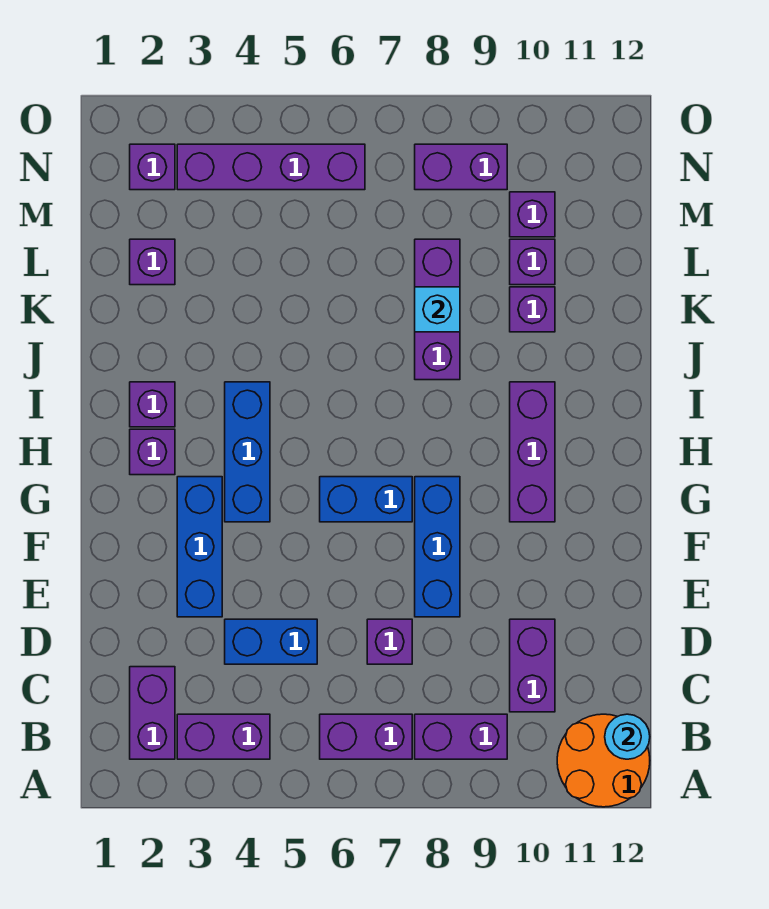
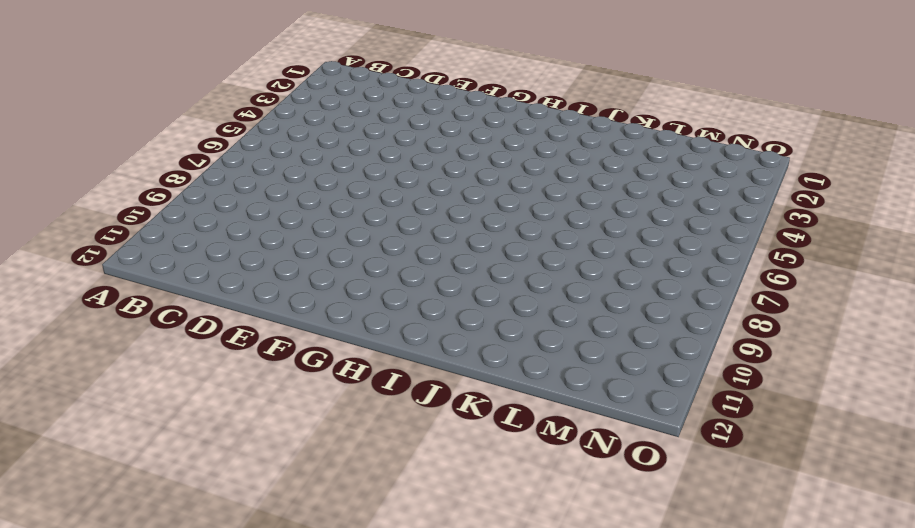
none -> orange 2x2 round brick [557,714,650,807]
none -> purple 1x2 brick [130,667,175,759]
none -> purple 1x2 brick [177,714,270,759]

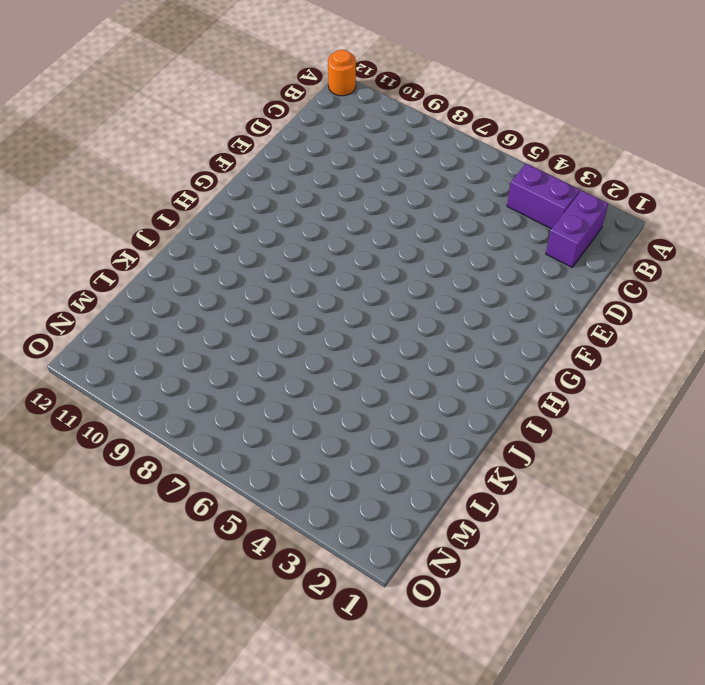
orange 1x1 round brick [328,50,356,96] -> orange 2x2 round brick [557,714,650,807]
none -> purple 1x2 brick [320,714,412,759]
none -> purple 1x2 brick [415,714,507,759]
none -> purple 1x2 brick [510,619,555,712]

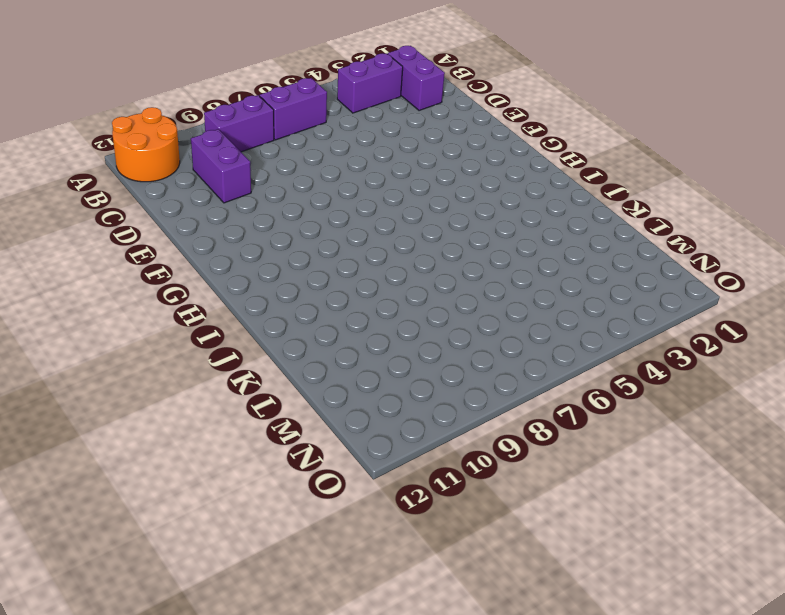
none -> blue 1x2 brick [225,619,317,664]
none -> purple 1x1 brick [367,619,412,664]
none -> blue 1x3 brick [177,477,222,617]

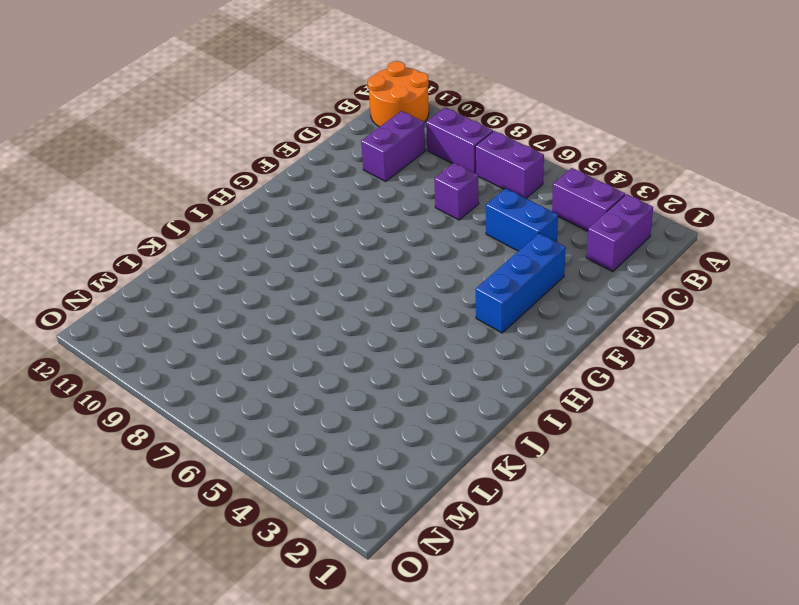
none -> blue 1x3 brick [415,477,460,617]
none -> blue 1x3 brick [225,382,270,522]
none -> blue 1x2 brick [320,477,412,522]

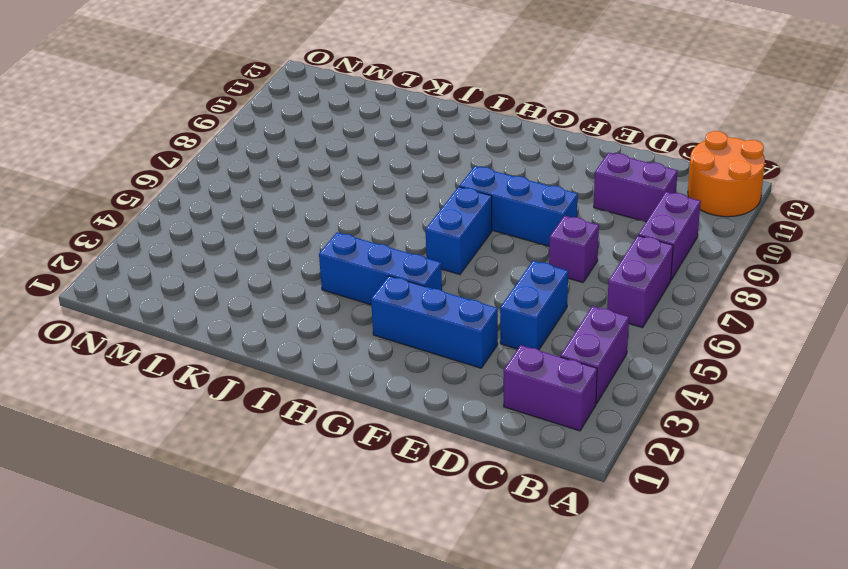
none -> purple 1x3 brick [510,382,555,522]
none -> purple 1x1 brick [130,429,175,475]
none -> purple 1x1 brick [130,382,175,427]

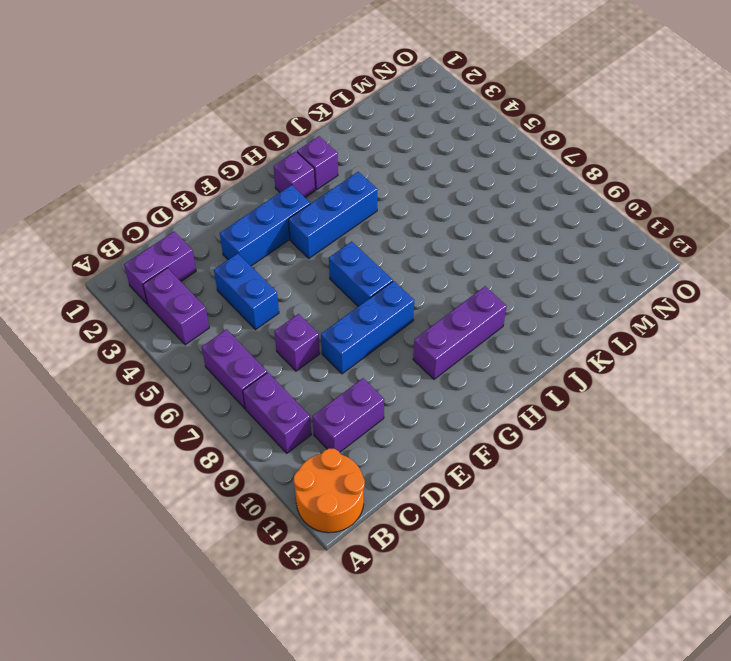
none -> purple 1x3 brick [415,239,460,380]
none -> purple 1x1 brick [510,287,555,332]
none -> purple 1x1 brick [130,239,175,285]

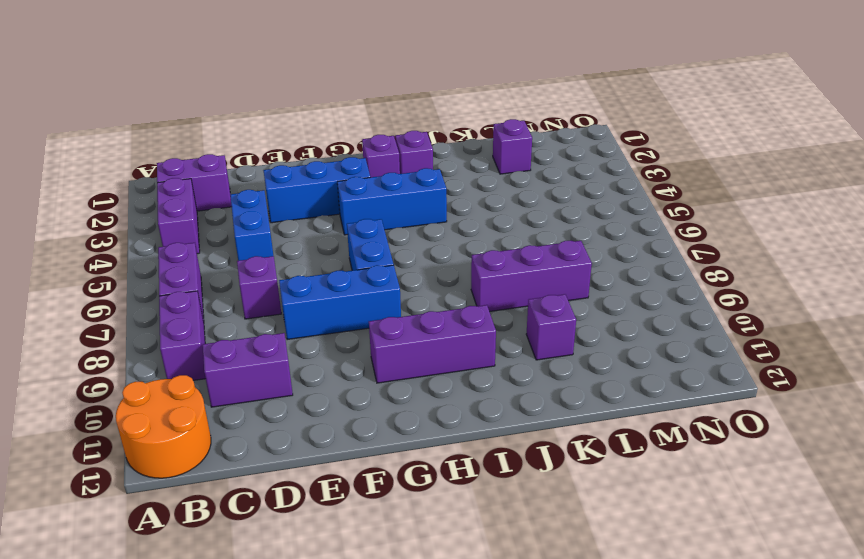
none -> purple 1x1 brick [510,239,555,285]
none -> purple 1x1 brick [510,192,555,237]
none -> purple 1x1 brick [130,144,175,190]

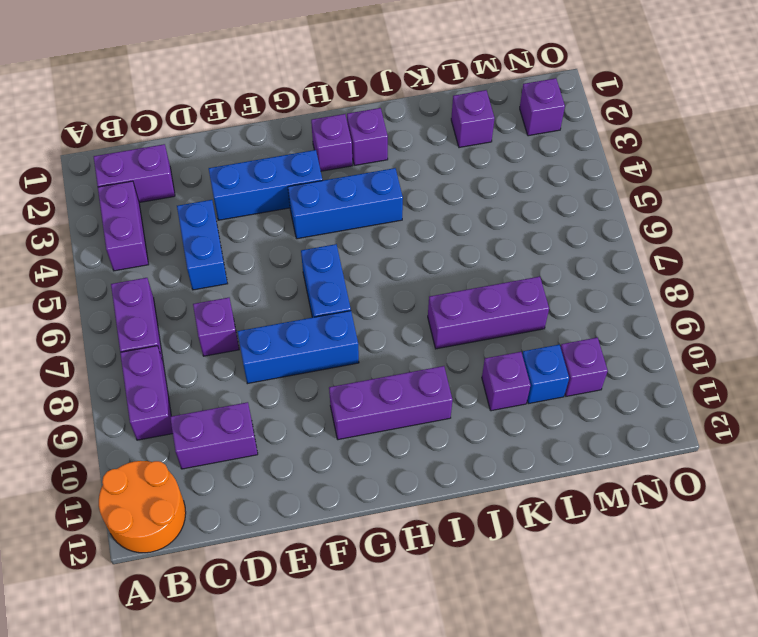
blue 1x1 brick [522,345,569,404] -> purple 1x1 brick [510,239,555,285]
none -> purple 1x4 brick [177,144,365,190]
none -> purple 1x2 brick [415,144,507,190]
none -> cyan 1x1 round brick [605,714,650,759]

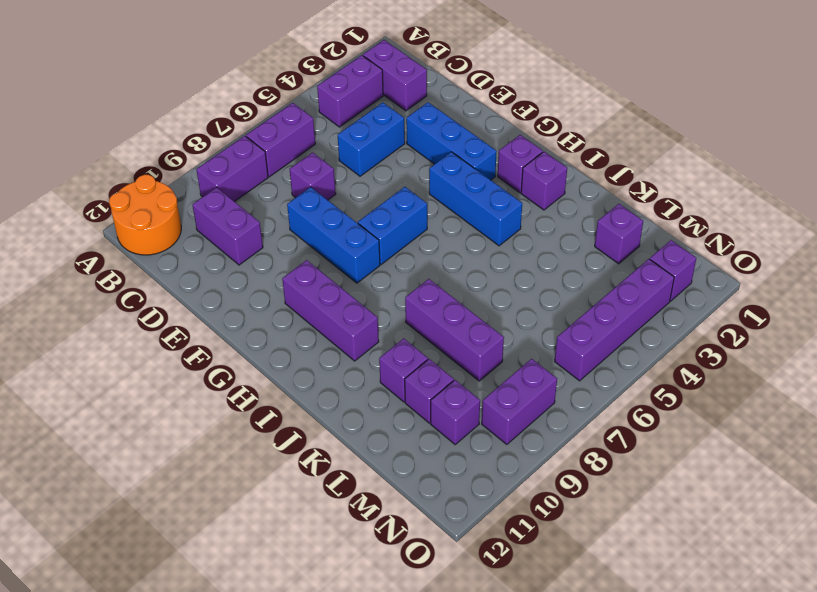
none -> cyan 1x1 round brick [605,714,650,759]
none -> cyan 1x1 brick [415,287,460,332]

